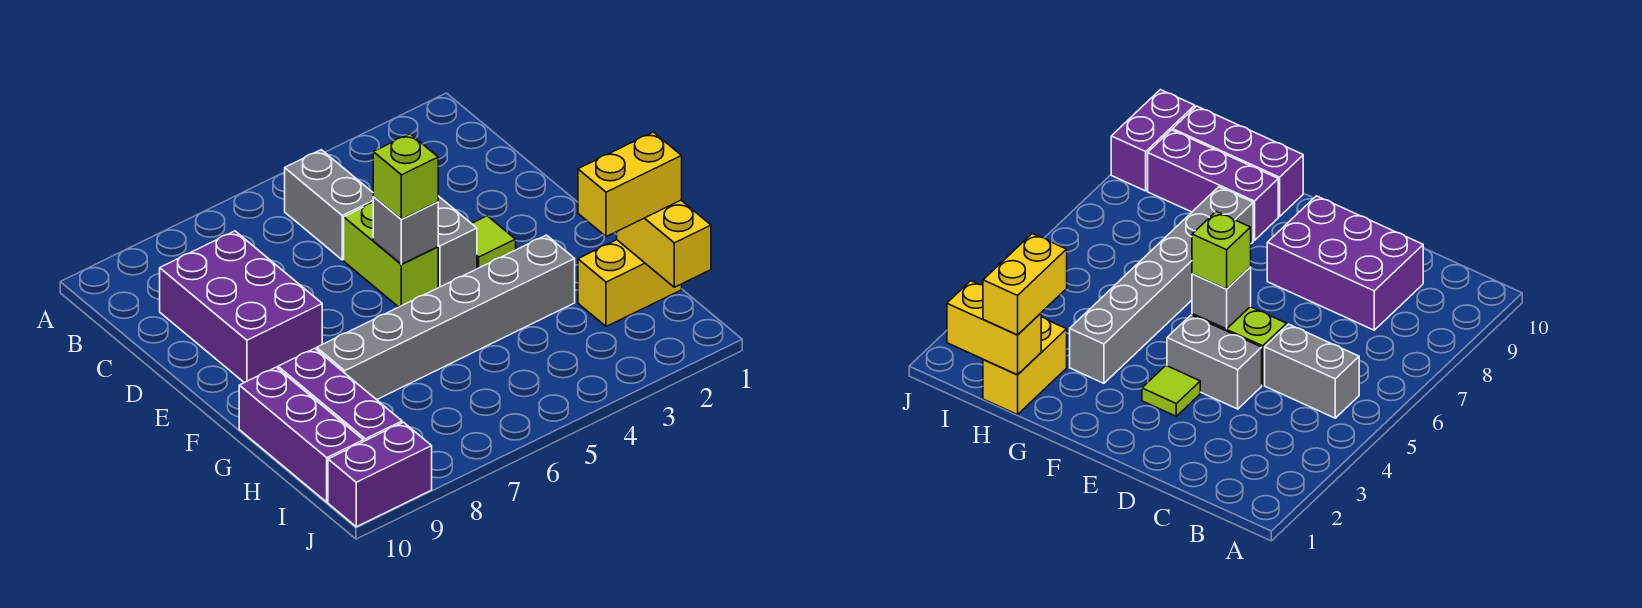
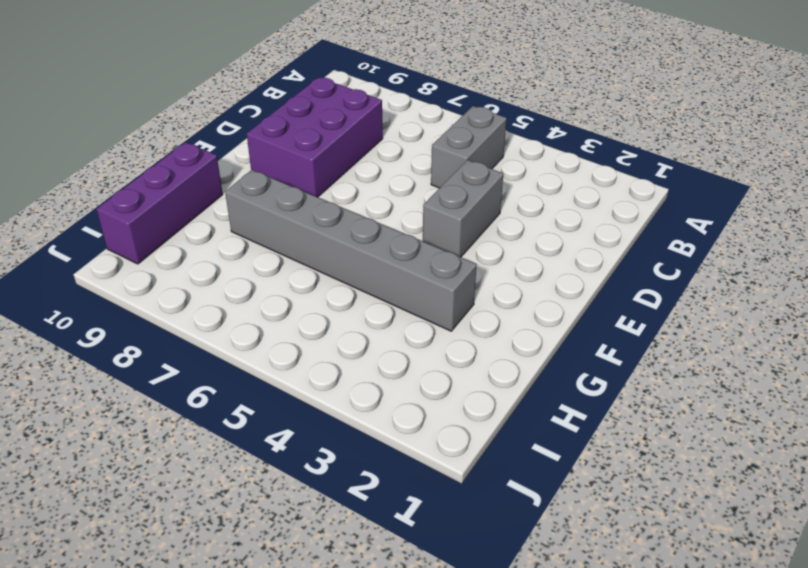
none -> lime 1x2 brick [344,203,438,307]
none -> lime 1x1 tile [471,216,516,269]
none -> purple 1x3 brick [278,348,402,442]

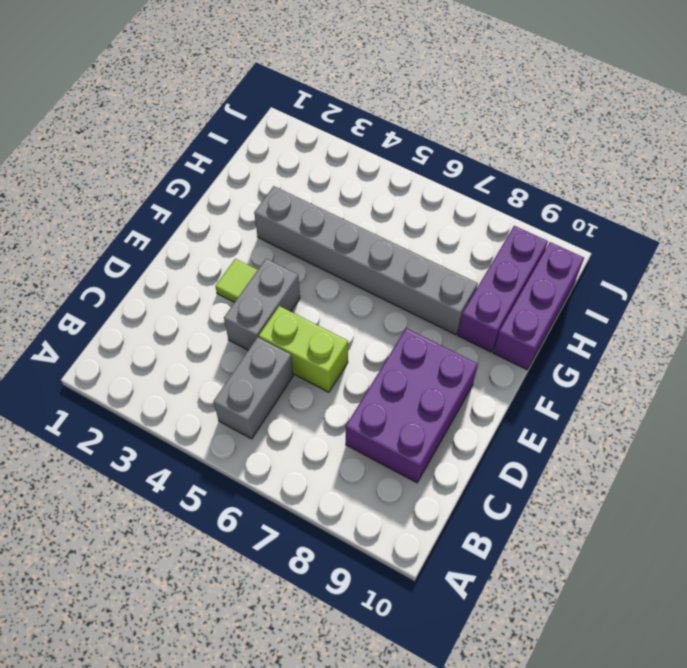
lime 1x2 brick [259,306,348,392] -> lime 1x2 brick turned to [344,203,438,307]
none -> yellow 1x2 brick [578,240,682,327]
none -> purple 1x2 brick [328,422,432,527]
none -> grey 1x1 brick [373,196,438,264]

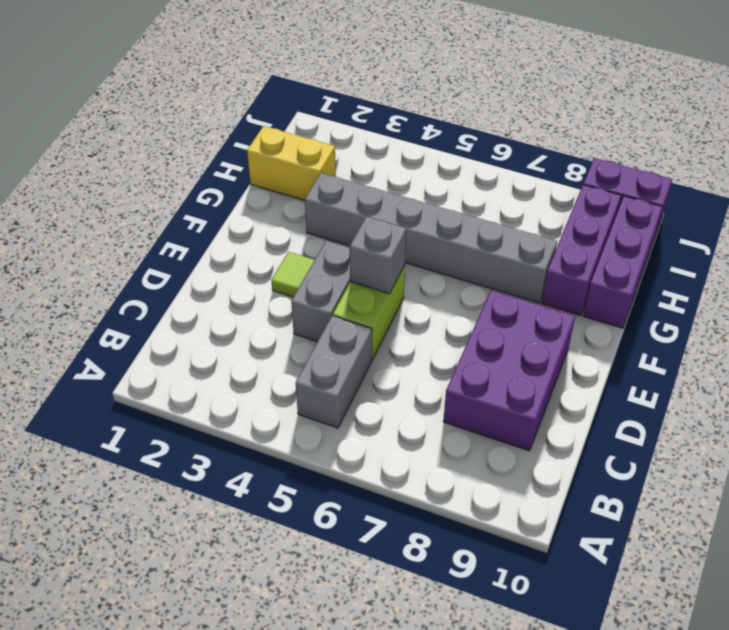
none -> yellow 1x2 brick [617,200,711,287]
none -> lime 1x1 brick [373,134,438,220]
none -> yellow 1x2 brick [578,132,682,237]

